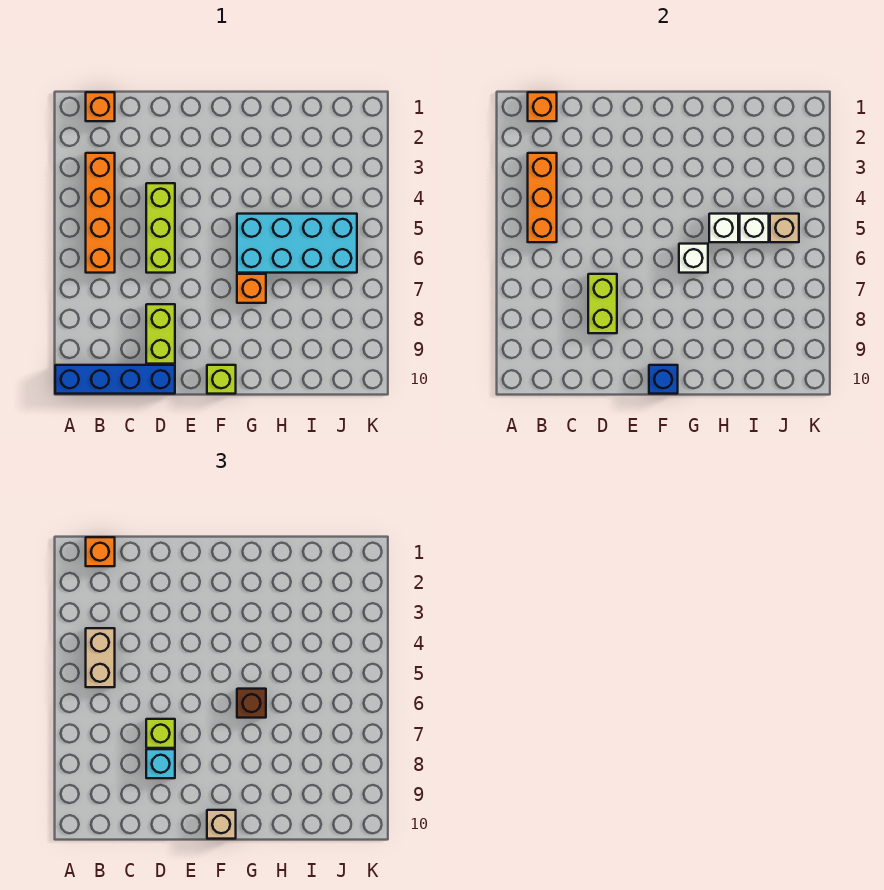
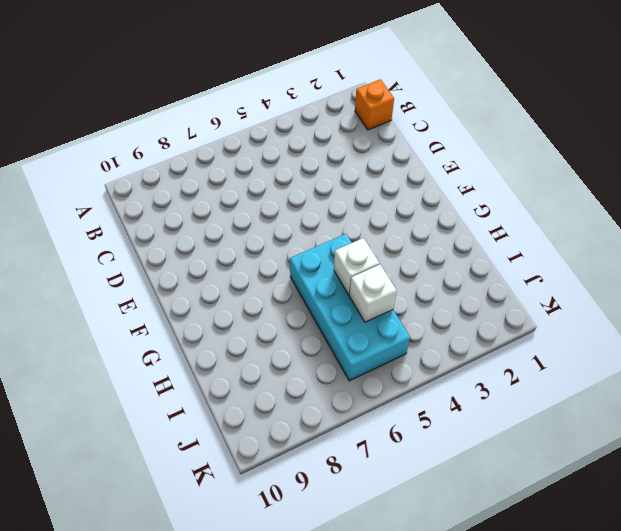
none -> blue 1x4 brick [55,365,175,394]
none -> orange 1x4 brick [86,153,115,273]
none -> lime 1x3 brick [146,183,175,273]

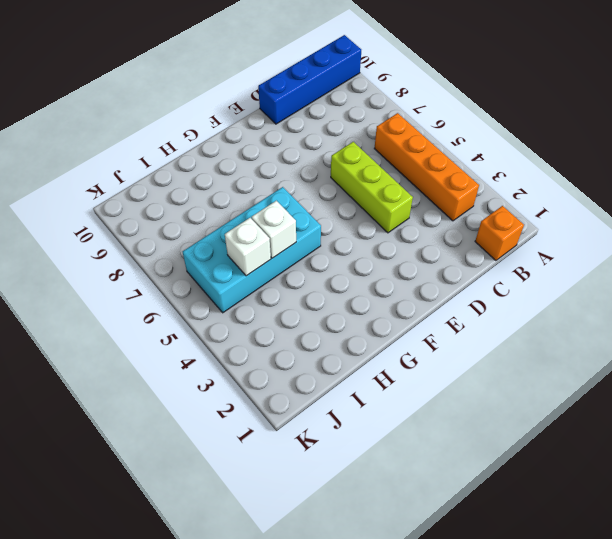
none -> lime 1x2 brick [146,304,175,364]
none -> lime 1x1 brick [207,365,236,394]
none -> orange 1x1 brick [237,274,266,303]

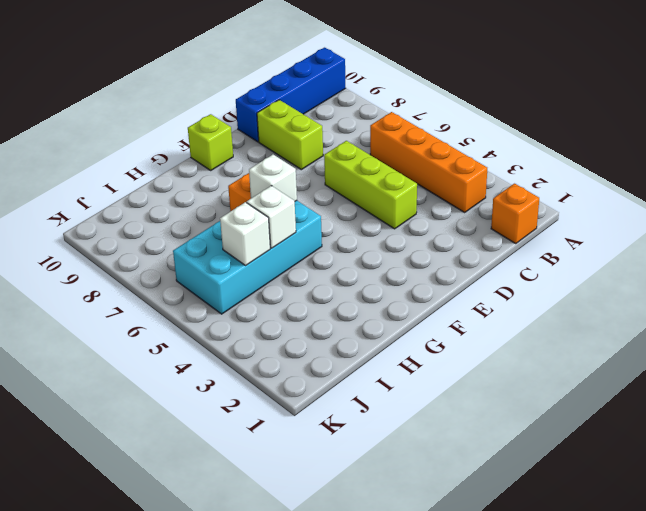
none -> orange 1x1 brick [528,92,557,121]
none -> orange 1x3 brick [528,153,557,242]
none -> lime 1x2 brick [588,274,617,333]

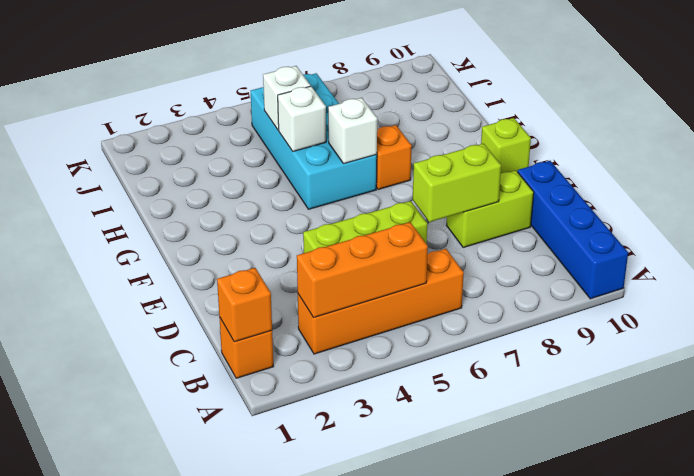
none -> blue 1x1 brick [649,365,678,394]
none -> tan 1x1 brick [770,214,799,242]
none -> orange 1x1 brick [86,537,115,566]

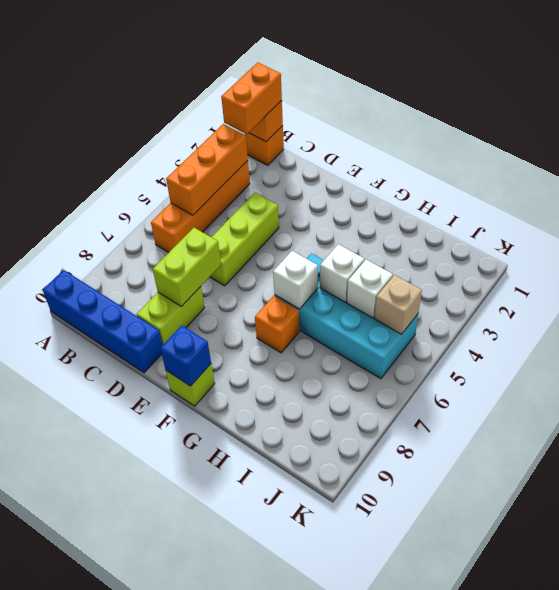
orange 1x2 brick [221,62,282,134] -> orange 1x1 brick [86,537,115,566]
none -> tan 1x2 brick [86,628,115,687]
none -> lime 1x1 brick [146,719,175,748]
none -> cyan 1x1 brick [146,749,175,778]

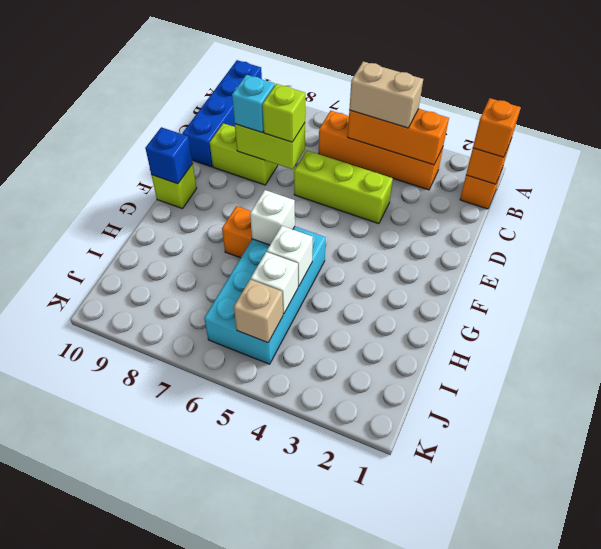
none -> tan 1x1 brick [207,810,236,839]
none -> brown 1x1 brick [237,689,266,718]

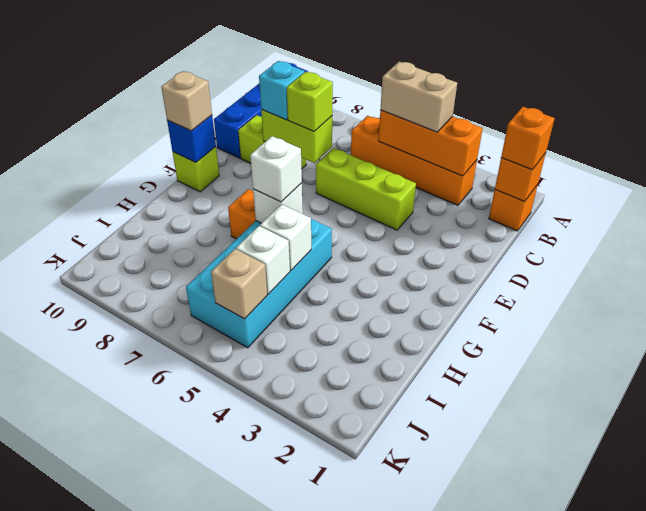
white 1x1 brick [250,136,302,202] -> brown 1x1 brick [237,689,266,718]

